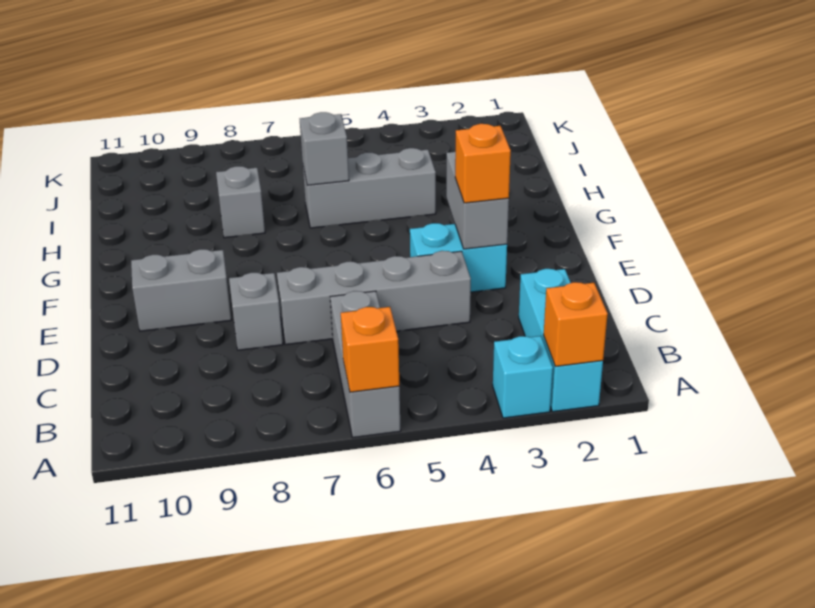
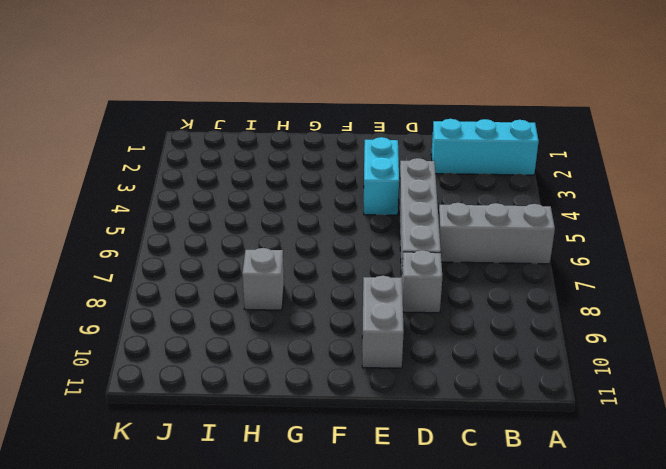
none -> cyan 1x1 brick [493,336,553,418]
none -> grey 1x3 brick [303,148,436,228]
none -> orange 1x1 brick [544,282,608,367]

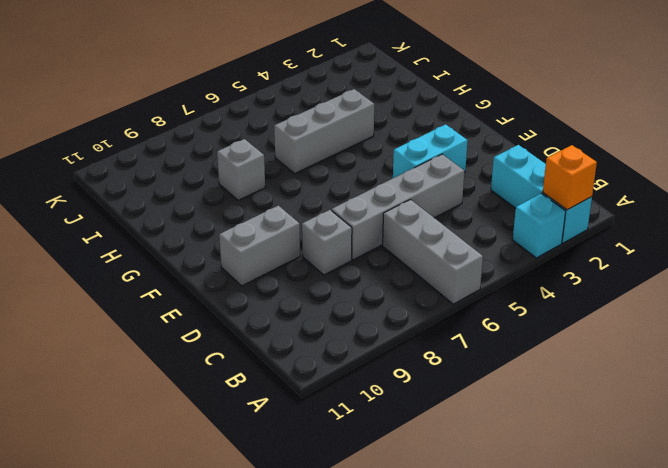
none -> orange 1x1 brick [341,307,399,392]
none -> grey 1x2 brick [446,152,509,249]
none -> grey 1x1 brick [300,112,349,185]

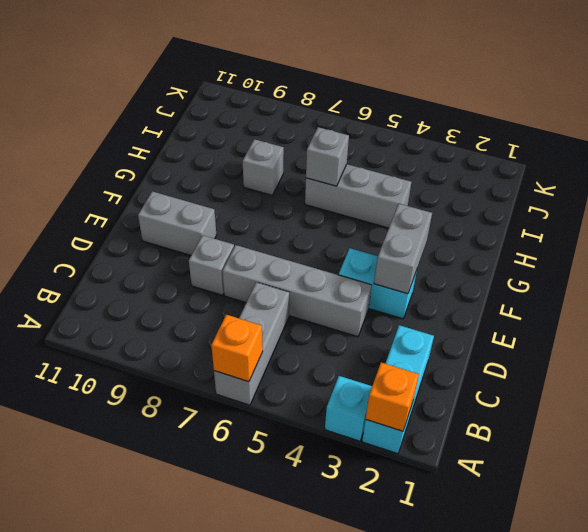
none -> orange 1x1 brick [455,124,511,203]

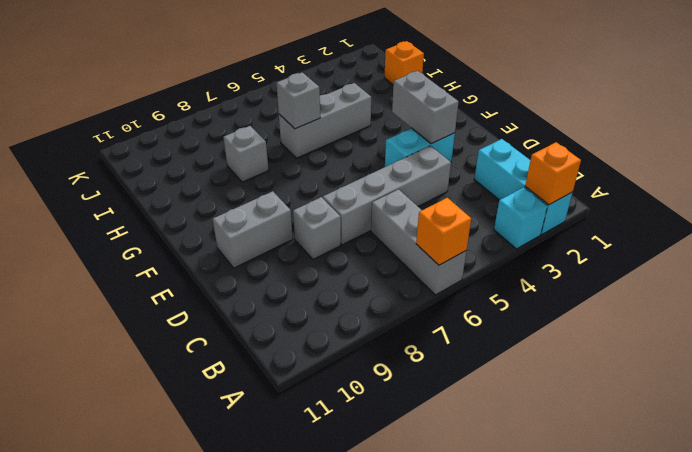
orange 1x1 brick [384,41,424,84] -> orange 1x1 brick moved to [455,124,511,203]

